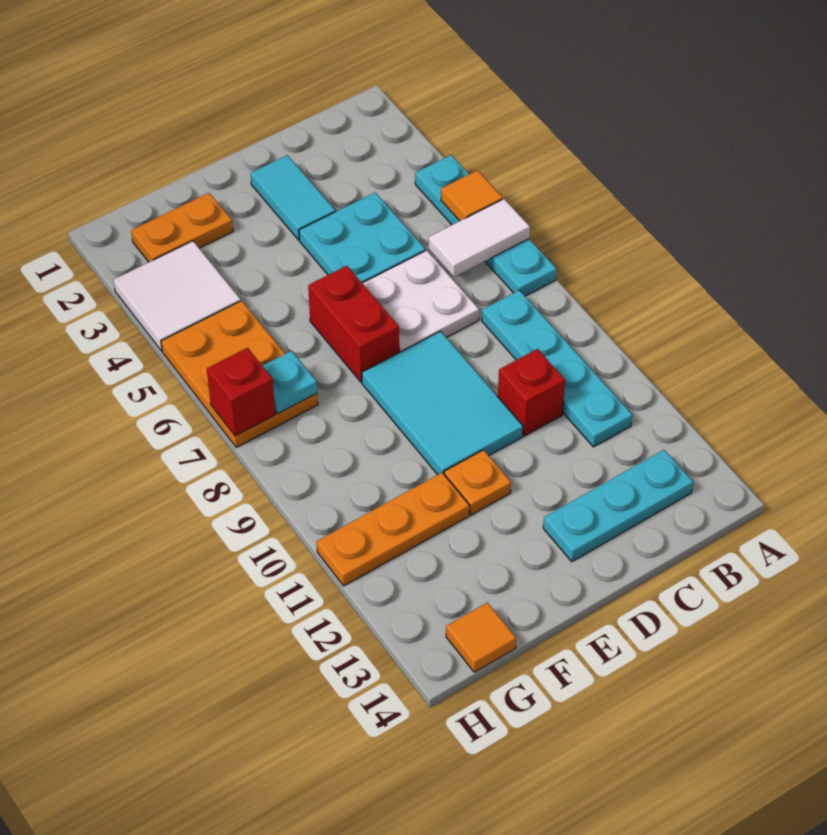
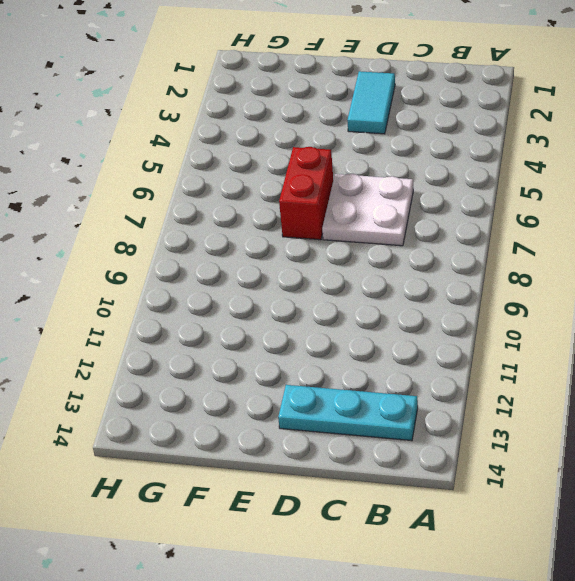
none -> cyan 1x4 plate [415,155,556,296]
none -> cyan 1x4 plate [482,290,632,447]
none -> cyan 2x2 plate [299,193,425,283]

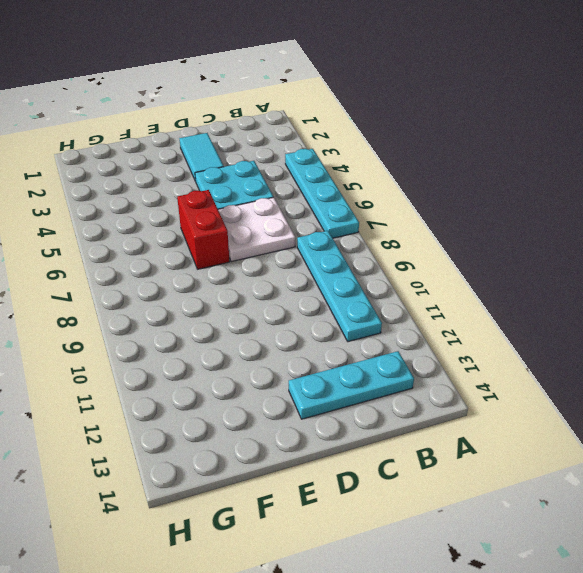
none -> red 1x1 brick [498,349,565,436]
none -> cyan 2x3 tile [362,331,523,475]
none -> orange 1x1 plate [444,450,511,515]

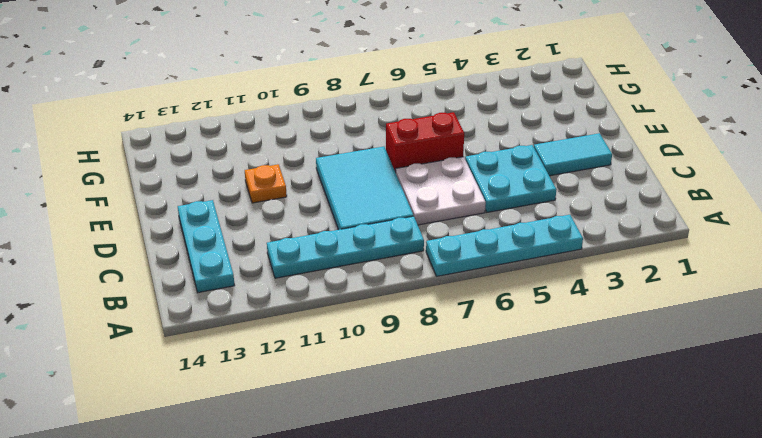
cyan 2x3 tile [316,147,413,230] -> cyan 2x3 tile turned to [362,331,523,475]
none -> red 1x1 brick [498,349,565,436]
none -> orange 1x2 plate [131,193,233,262]
none -> orange 1x3 plate [317,473,470,586]

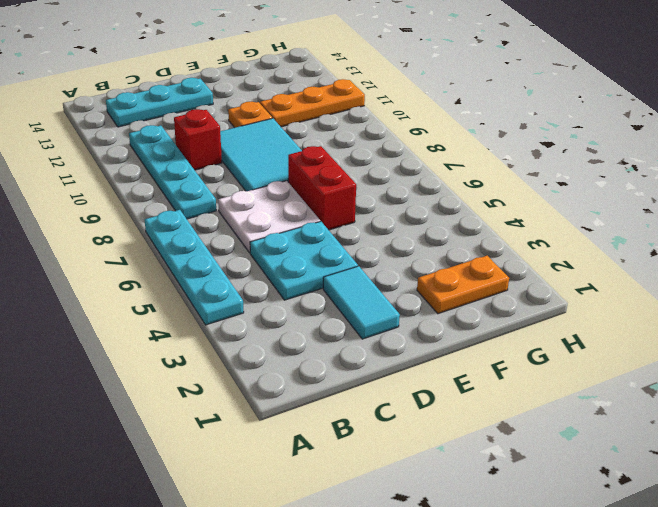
none -> white 2x2 tile [113,241,241,351]
none -> orange 2x3 plate [161,301,318,447]
none -> orange 1x1 tile [446,603,516,672]

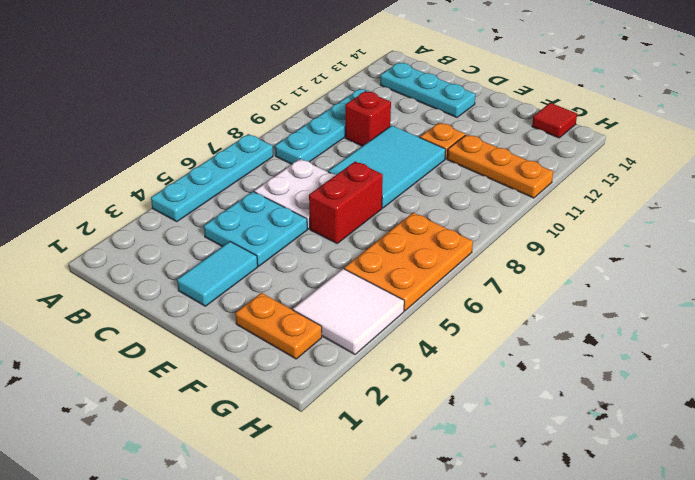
red 1x1 tile [532,103,577,138] -> orange 1x1 tile [446,603,516,672]
none -> orange 1x1 tile [441,170,503,221]
none -> white 1x2 tile [429,199,530,277]
none -> cyan 1x1 plate [263,351,317,414]

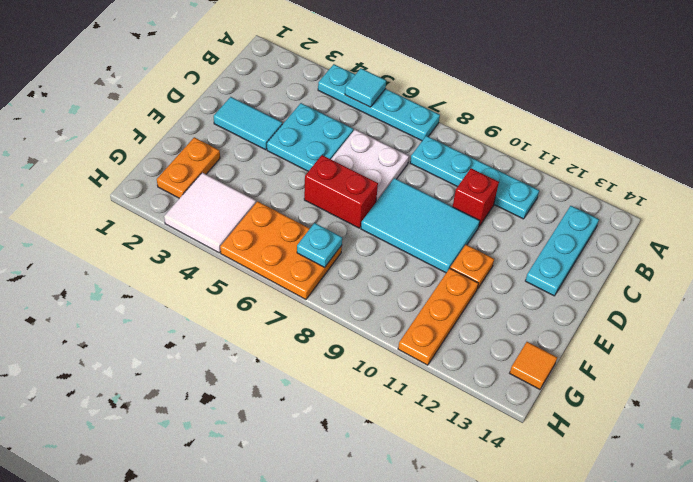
cyan 1x1 tile [345,68,386,107] -> orange 1x1 tile [441,170,503,221]
none -> white 1x2 tile [429,199,530,277]
none -> red 1x1 brick [207,348,275,436]

